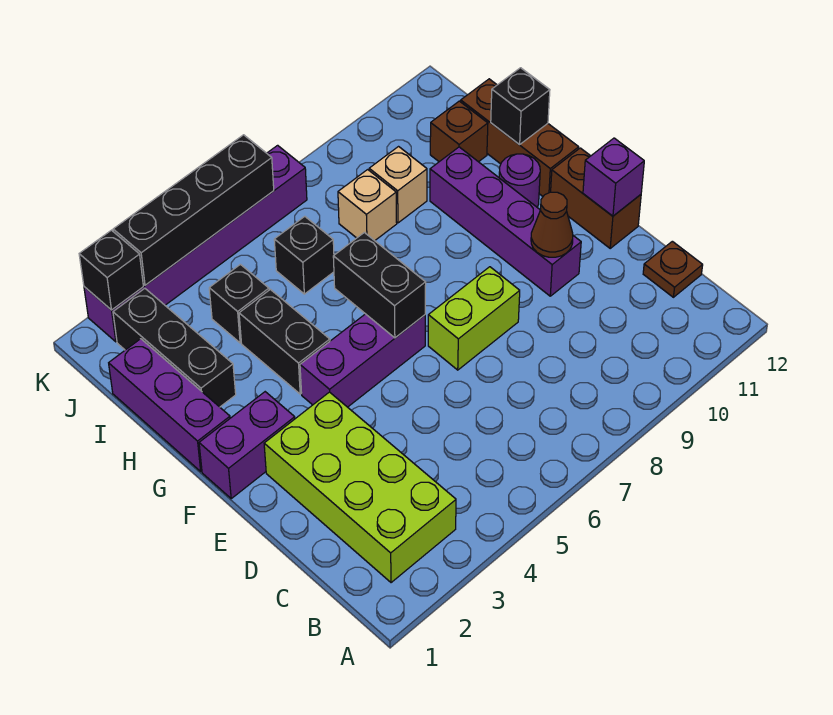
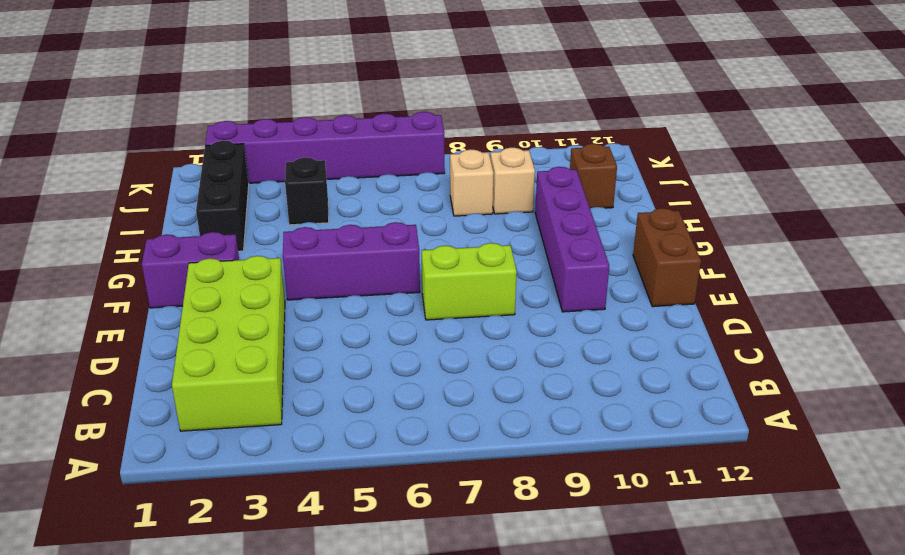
none -> brown 1x1 plate [643,241,703,297]
none -> purple 1x3 brick [109,339,230,471]
none -> black 1x2 brick [239,289,330,394]

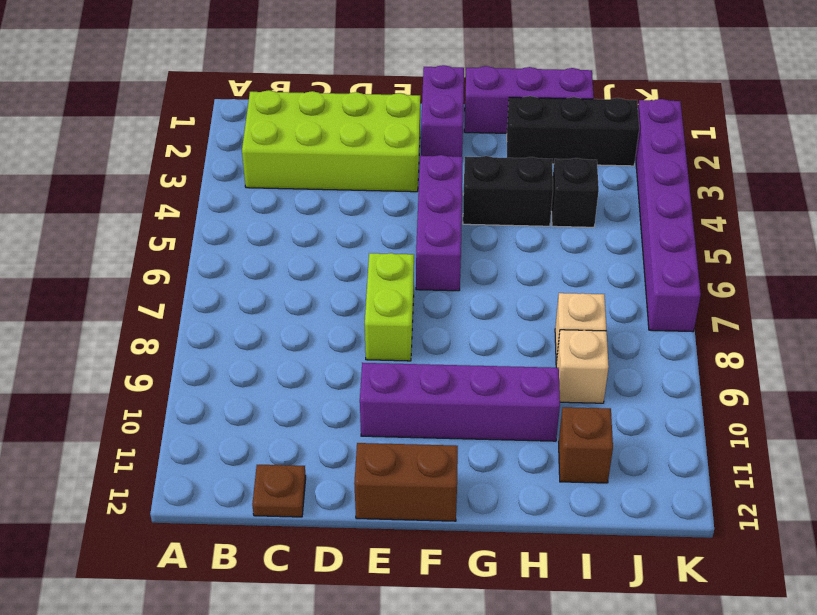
none -> purple 1x1 round brick [499,154,540,207]
none -> brown 1x3 brick [461,79,579,196]
none -> black 1x1 brick [274,216,334,294]

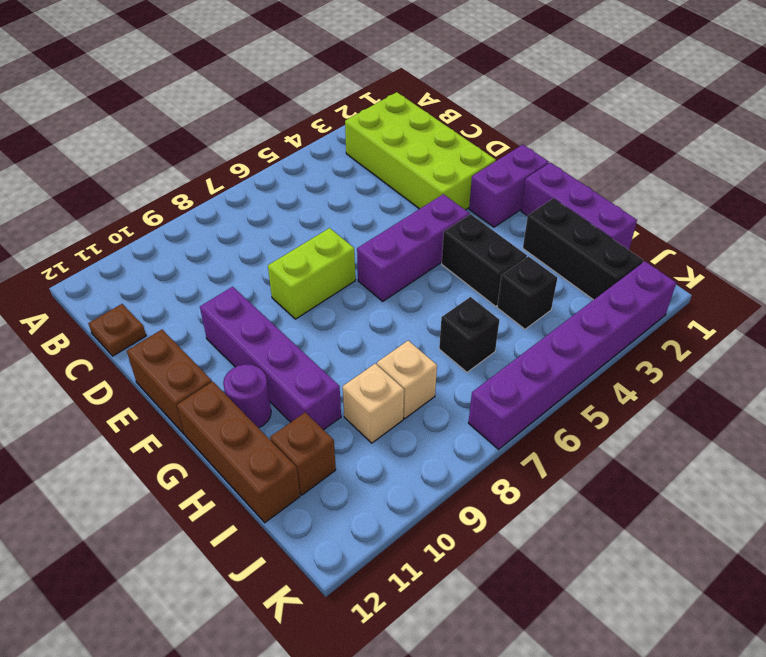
none -> brown 1x1 cone [531,192,573,257]
none -> purple 1x1 brick [583,138,644,216]
none -> black 1x2 brick [333,233,426,338]

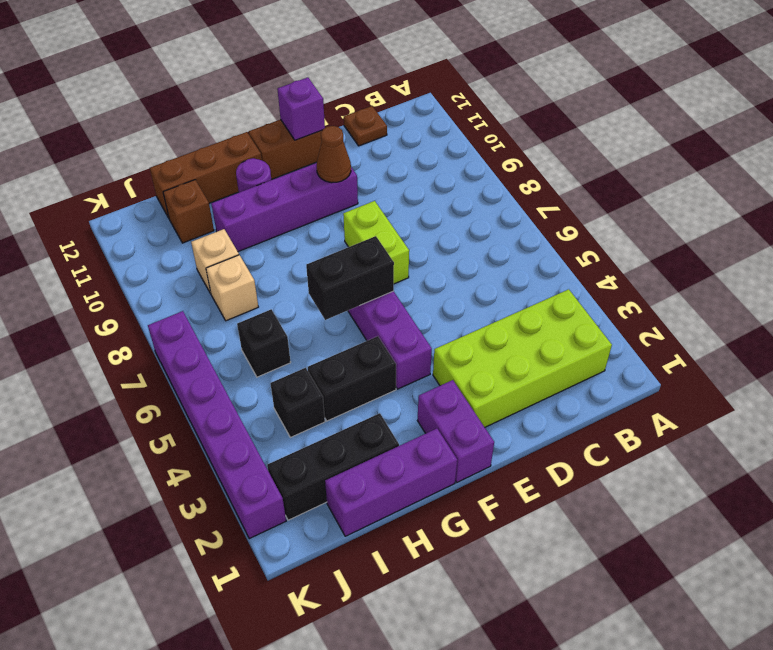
none -> black 1x1 brick [491,68,550,145]
none -> black 1x1 brick [79,230,143,310]
none -> black 1x4 brick [113,135,274,285]

